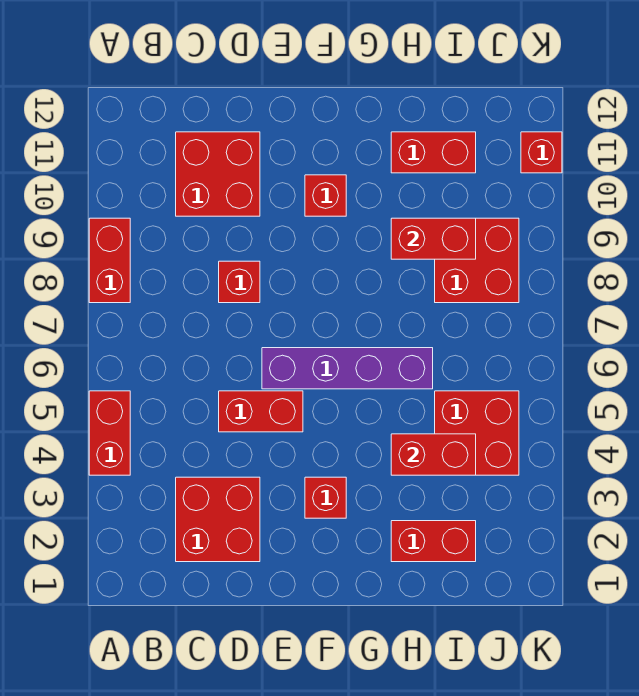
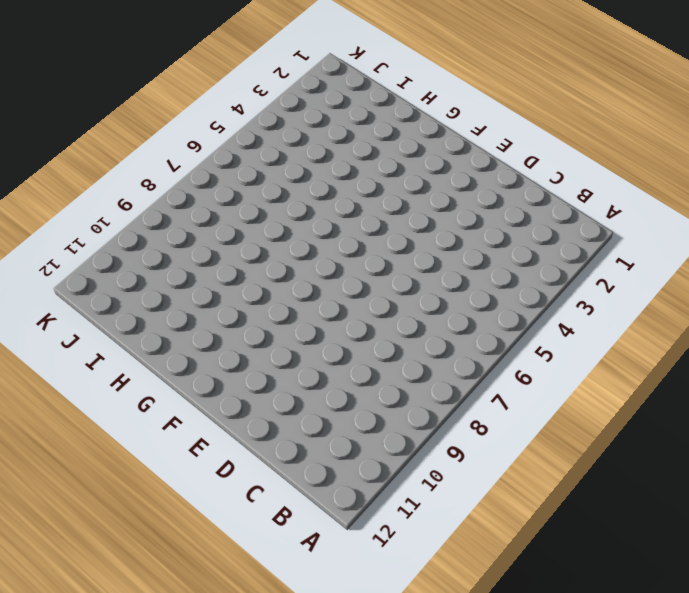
none -> red 1x2 brick [89,391,130,475]
none -> red 1x2 brick [89,218,130,303]
none -> red 2x2 brick [176,477,260,562]

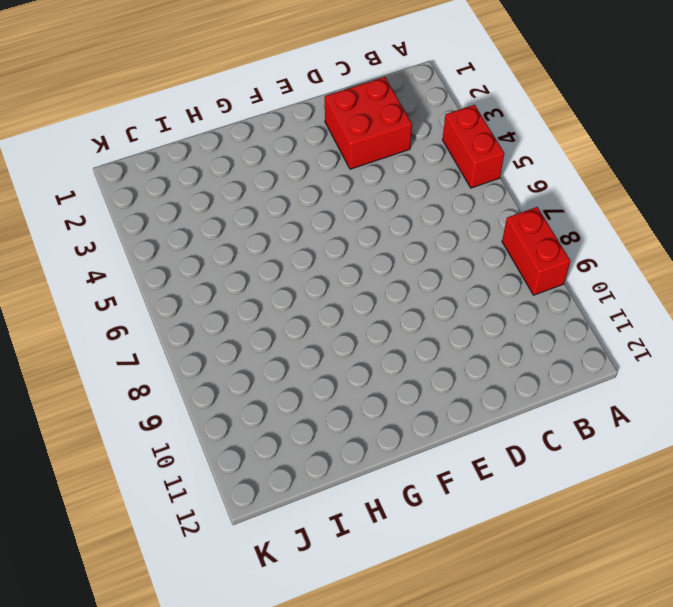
none -> red 2x2 brick [176,132,260,216]
none -> red 1x2 brick [219,391,303,432]
none -> red 1x1 brick [219,261,260,303]

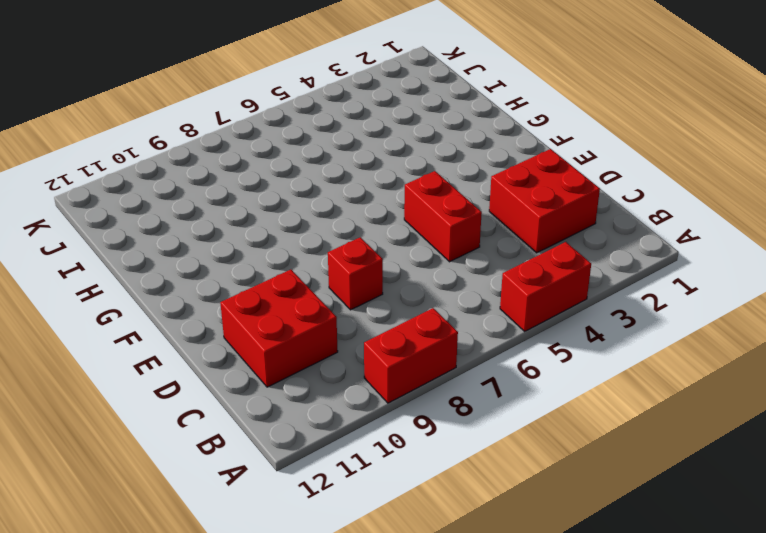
none -> purple 1x4 brick [262,348,433,389]
none -> red 1x1 brick [305,477,346,518]
none -> red 1x1 brick [305,175,346,216]

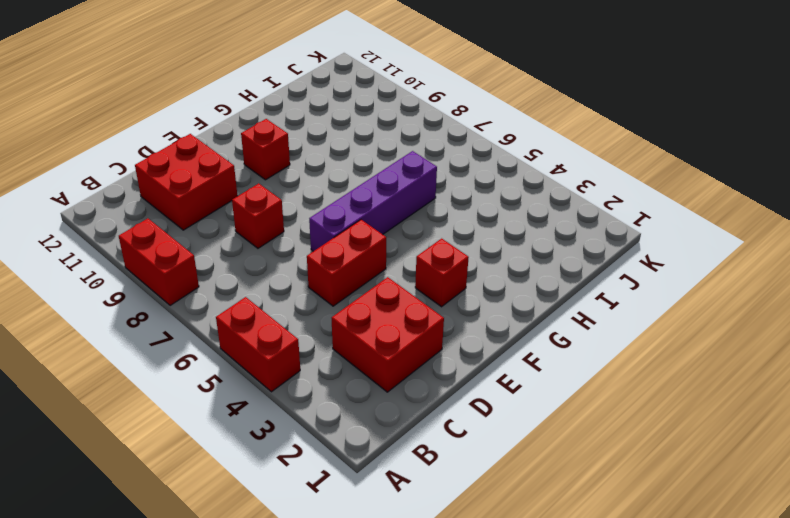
none -> red 1x2 brick [391,521,476,562]
none -> red 1x2 brick [391,132,476,173]
none -> red 2x2 brick [435,391,519,475]

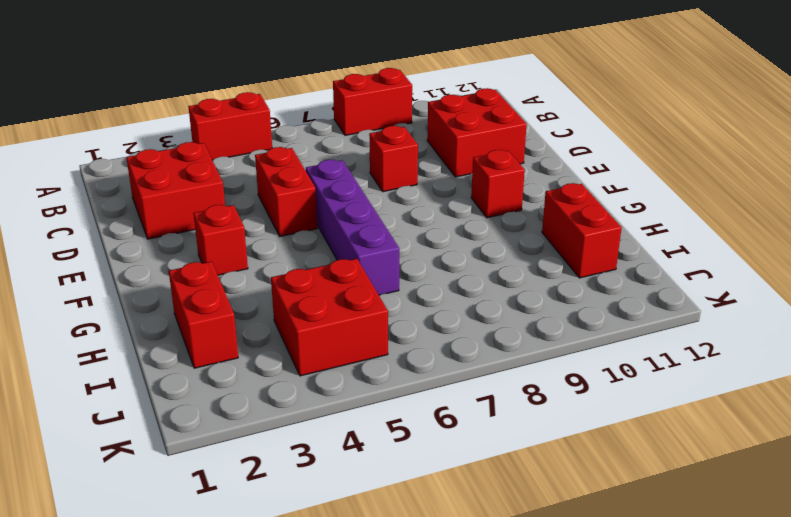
none -> red 2x2 brick [435,218,519,303]
none -> red 1x1 brick [521,132,562,173]
none -> red 1x2 brick [391,434,476,475]

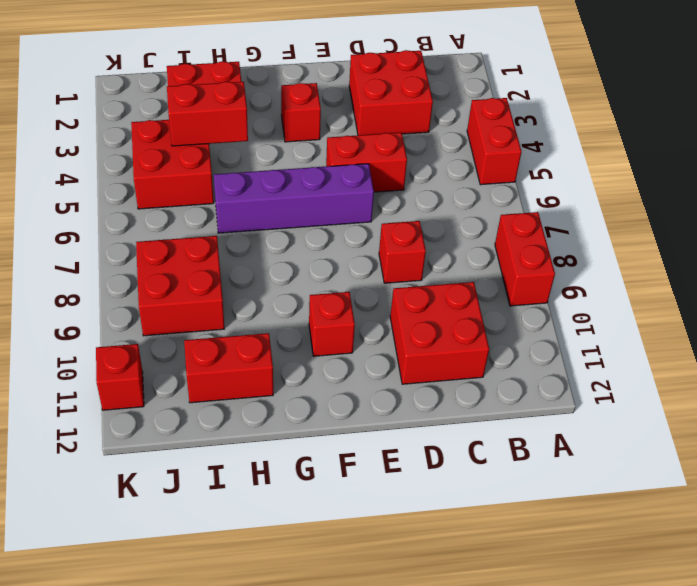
none -> red 1x2 brick [391,218,476,259]

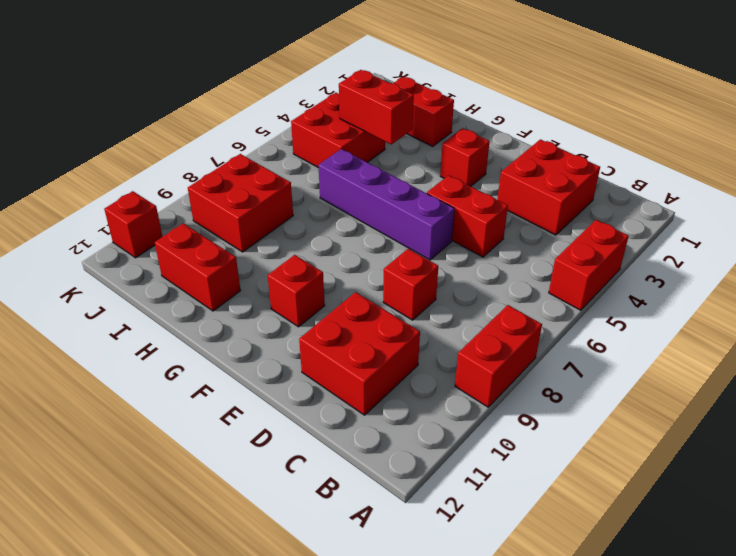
none -> red 1x2 brick [391,218,476,259]

